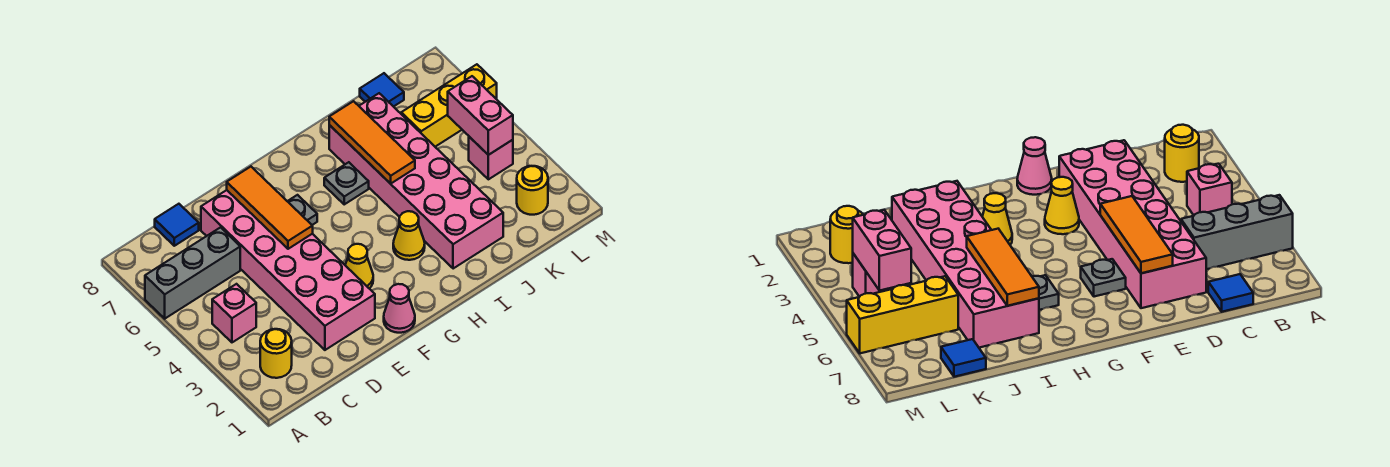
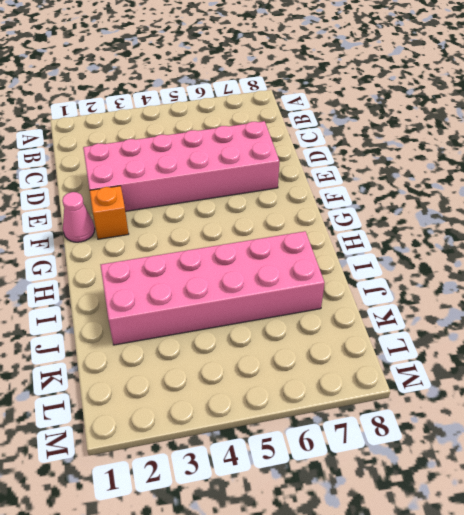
orange 1x1 brick [90,186,129,239] -> none
none -> grey 1x3 brick [145,227,240,319]
none -> yellow 1x1 round brick [260,329,292,378]
none -> pink 1x1 brick [212,284,256,342]

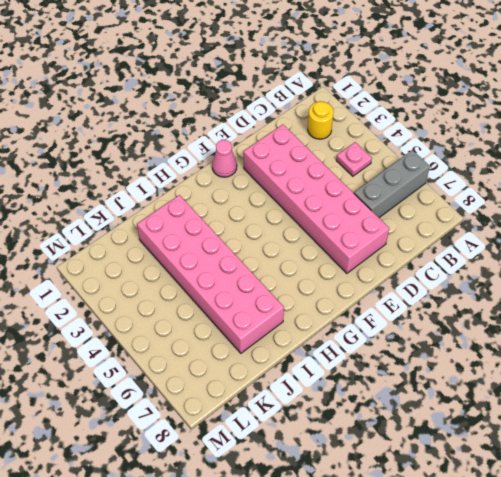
pink 1x1 plate [336,142,372,176] -> pink 1x1 brick [212,284,256,342]
none -> blue 1x1 tile [155,204,199,246]
none -> yellow 1x1 cone [345,244,373,288]
none -> grey 1x1 plate [287,195,317,225]

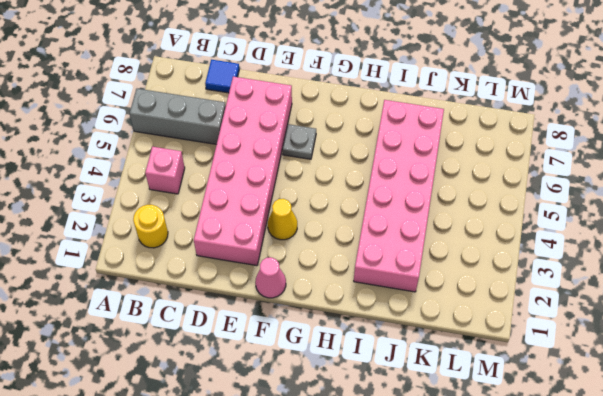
none -> yellow 1x1 cone [393,211,425,260]
none -> grey 1x1 plate [324,162,369,204]
none -> yellow 1x3 brick [401,64,497,147]

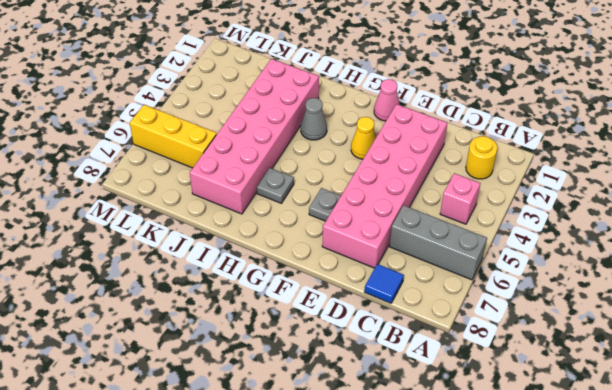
grey 1x1 cone [301,98,327,140] -> yellow 1x1 cone [393,211,425,260]
none -> blue 1x1 tile [360,73,404,107]
none -> yellow 1x1 round brick [517,166,548,215]
none -> pink 1x1 brick [469,137,513,179]

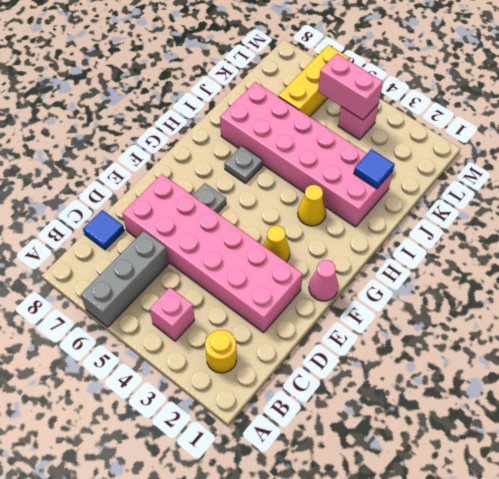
blue 1x1 tile [354,149,395,189] -> blue 1x1 tile moved to [360,73,404,107]
none -> yellow 1x1 round brick [517,166,548,215]
none -> orange 1x3 tile [227,167,313,249]
none -> orange 1x3 tile [329,101,415,184]

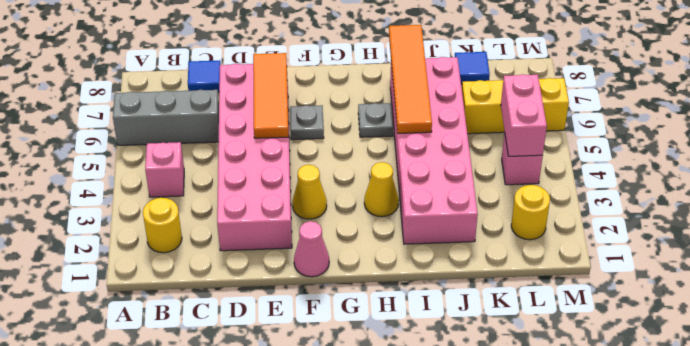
orange 1x4 tile [389,25,432,133] -> orange 1x3 tile [329,101,415,184]

